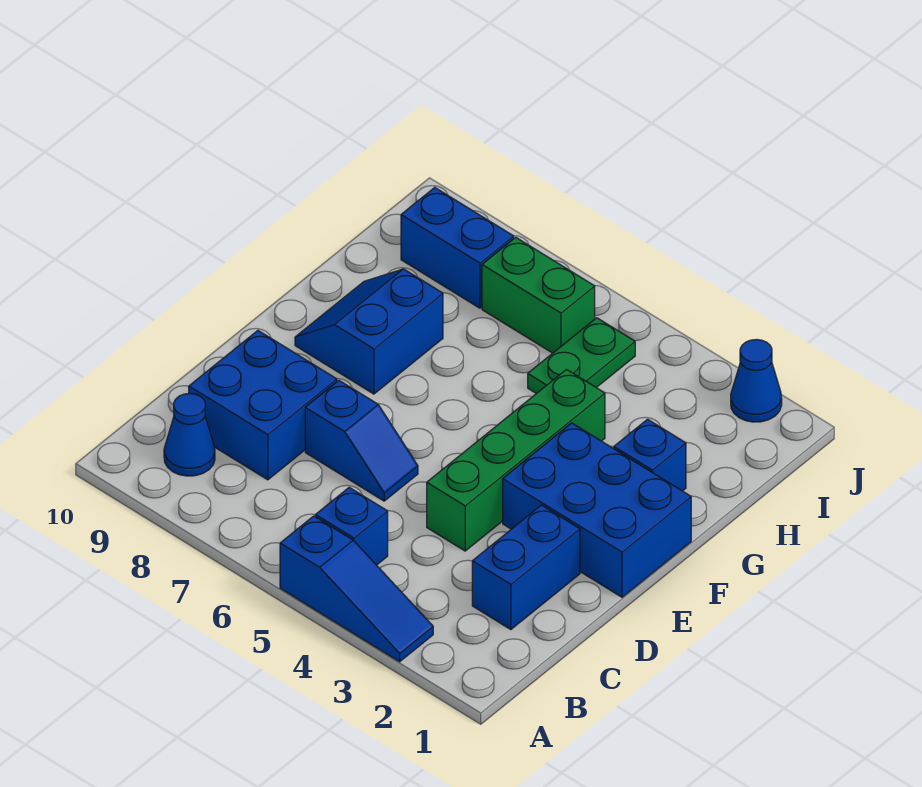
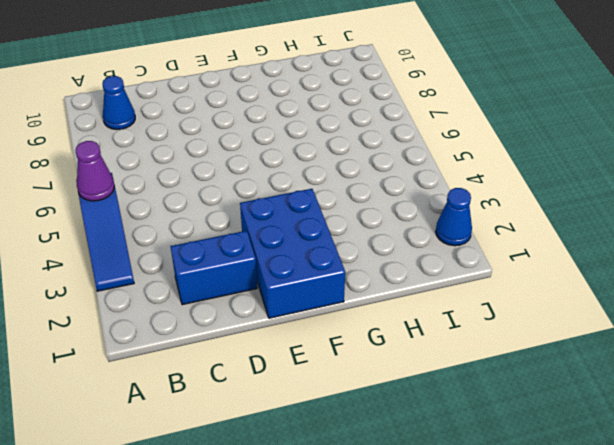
purple 1x1 cone [75,141,114,201] -> none
none -> blue 1x1 brick [315,487,388,565]
none -> blue 2x2 brick [189,331,337,480]
none -> green 1x4 brick [427,370,605,551]

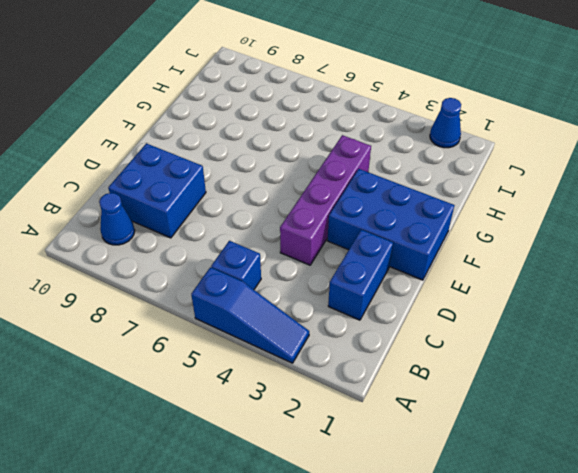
purple 1x4 brick [280,135,371,265] -> green 1x4 brick [427,370,605,551]
none -> blue 1x2 slope [305,380,418,501]
none -> blue 2x2 slope [295,269,443,394]
none -> blue 1x1 brick [614,419,686,491]

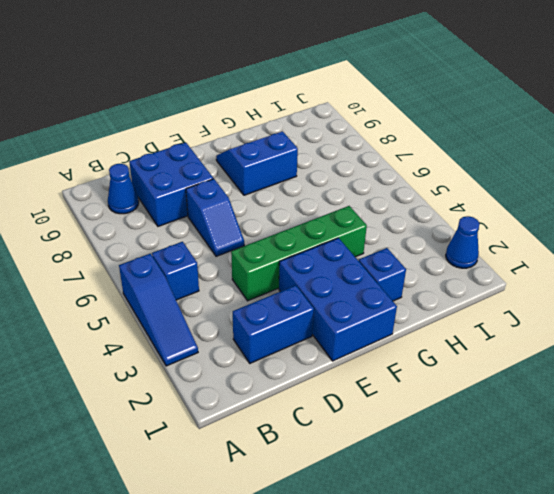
none -> green 1x2 plate [528,318,635,393]
none -> green 1x2 brick [482,237,595,353]
none -> blue 1x2 brick [401,187,514,308]

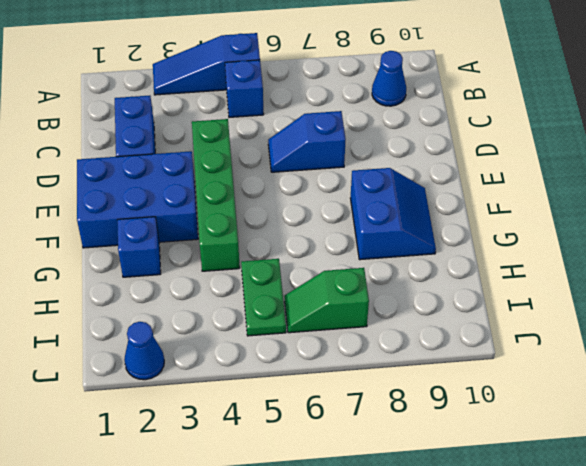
green 1x2 slope [284,268,369,333] -> green 1x2 brick [482,237,595,353]
none -> blue 2x2 brick [189,331,337,480]
none -> blue 1x2 brick [401,187,514,308]

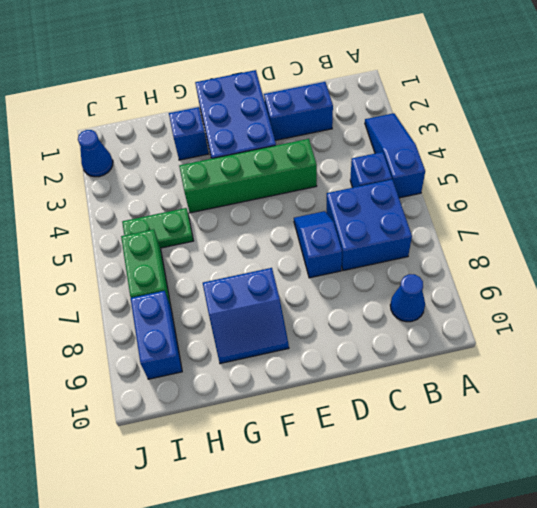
blue 2x2 brick [326,180,412,271] -> blue 2x2 brick moved to [189,331,337,480]

